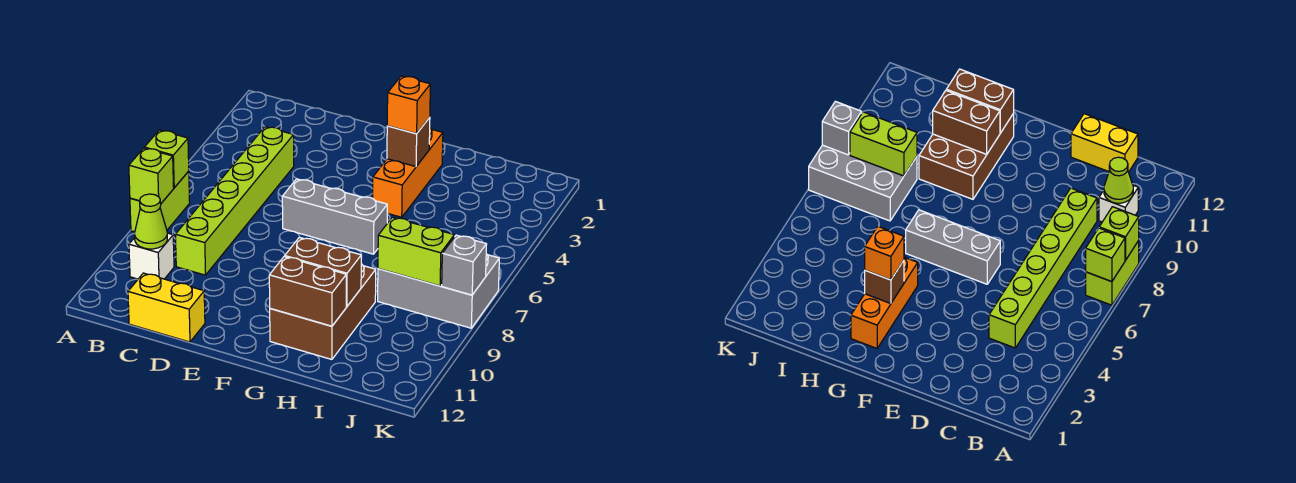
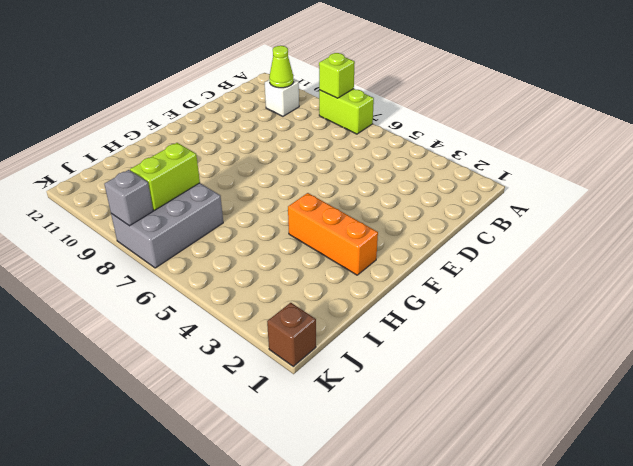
brown 1x1 brick [267,303,316,366] -> brown 1x1 brick moved to [387,117,430,167]
none -> lime 1x6 brick [175,127,294,275]
none -> yellow 1x2 brick [128,273,205,342]
none -> grey 1x3 brick [282,179,387,254]

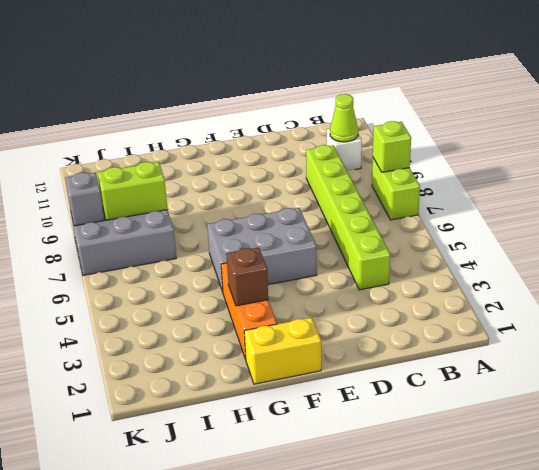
grey 2x3 brick [207,208,317,292] -> grey 1x3 brick [282,179,387,254]
yellow 1x2 brick [244,318,321,384] -> yellow 1x2 brick moved to [128,273,205,342]
none -> brown 2x3 brick [270,264,376,359]
none -> lime 1x1 brick [144,130,189,188]
none -> brown 1x2 brick [285,237,361,306]

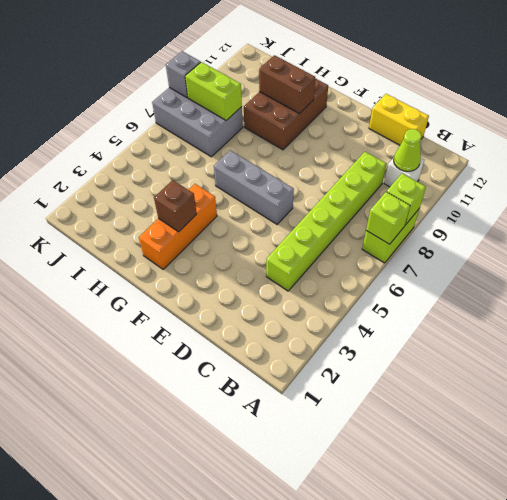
none -> brown 1x2 brick [269,257,346,326]
none -> orange 1x1 brick [387,76,430,134]

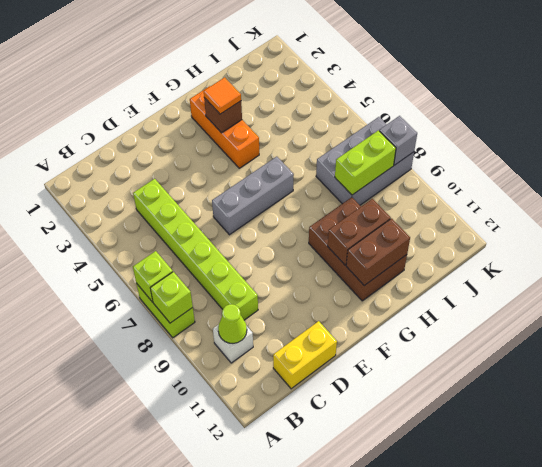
orange 1x1 tile [204,77,241,114] -> orange 1x1 brick [387,76,430,134]

